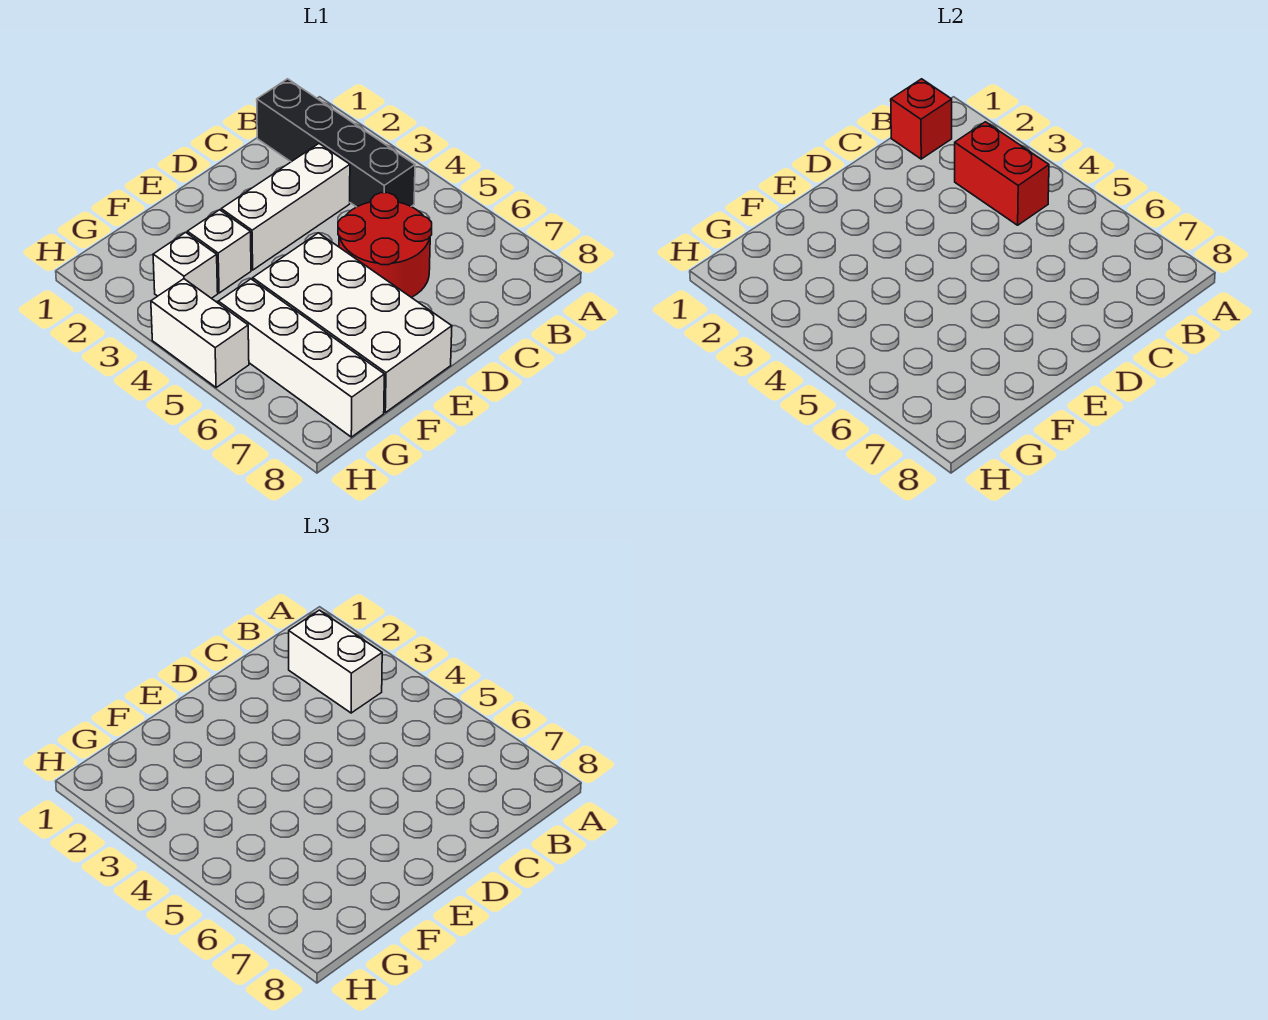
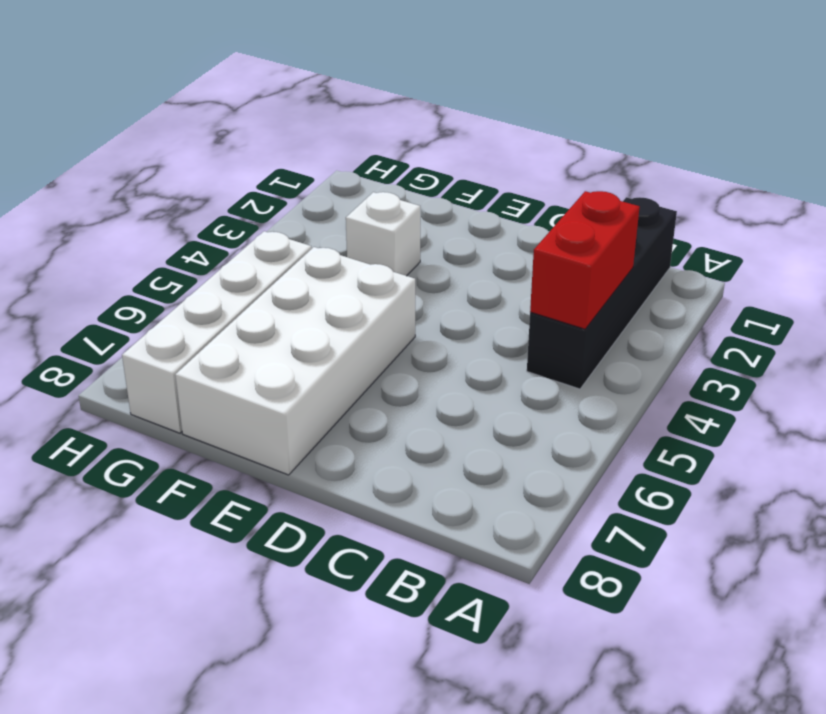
none -> white 1x3 brick [221,144,350,270]
none -> red 2x2 round brick [338,193,432,297]

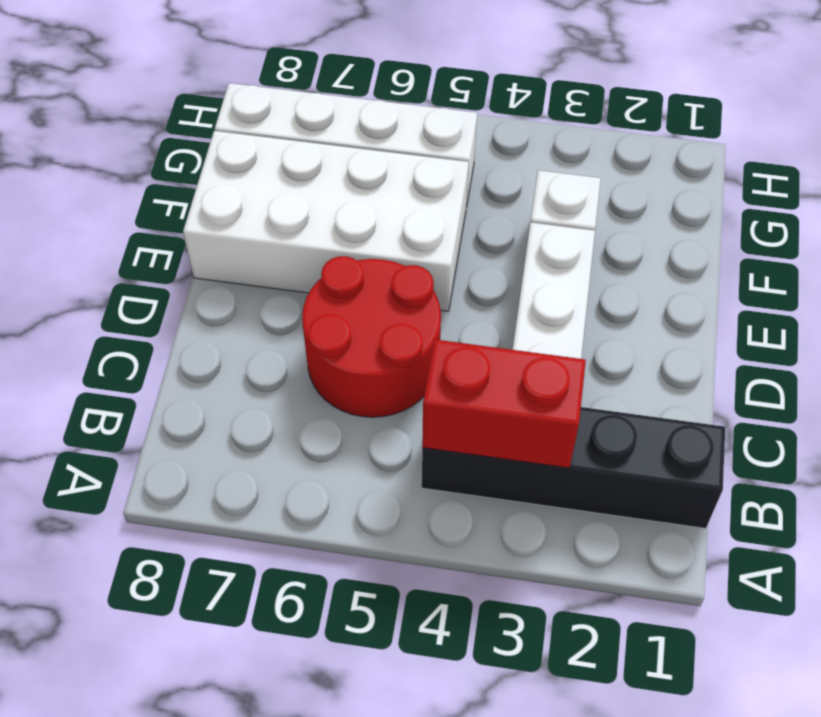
none -> white 1x1 brick [153,232,218,298]
none -> white 1x2 brick [151,279,249,387]

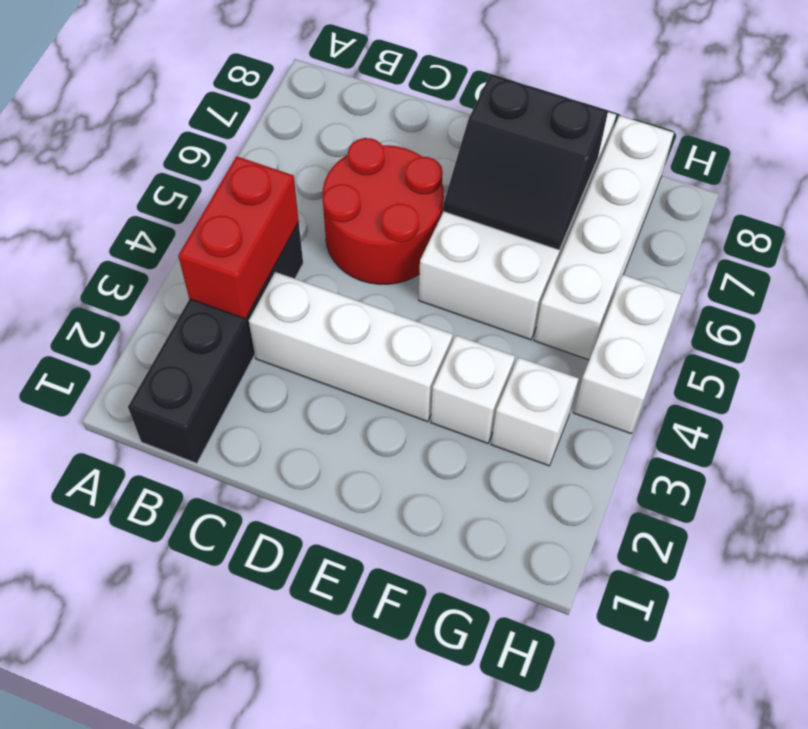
black 2x2 slope [443,74,608,250] -> none
none -> red 1x1 brick [891,79,952,159]
none -> white 1x2 brick [289,610,382,713]

